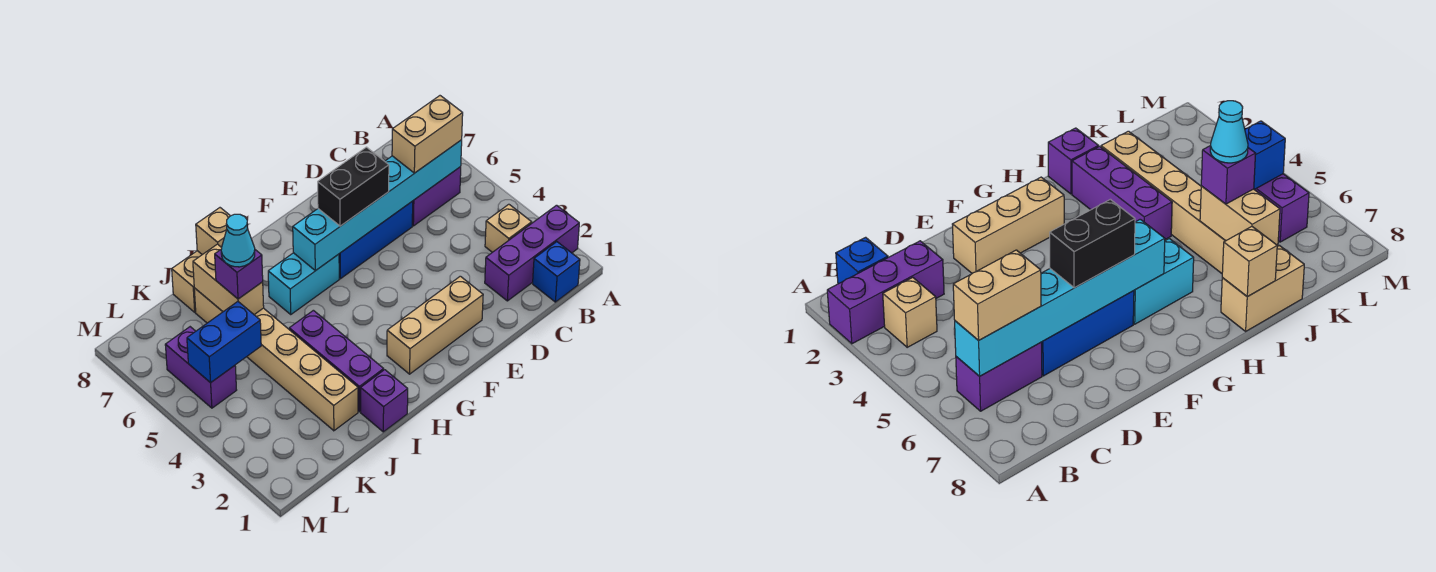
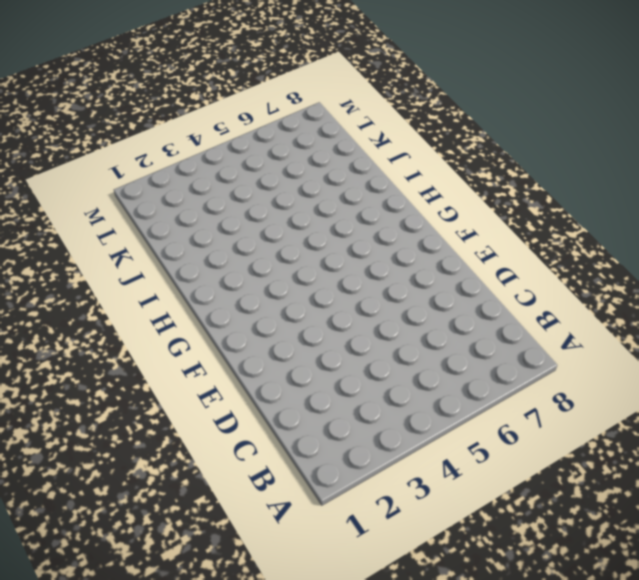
none -> purple 1x3 brick [485,205,579,301]
none -> blue 1x1 brick [533,242,580,302]
none -> tan 1x1 brick [485,204,532,252]

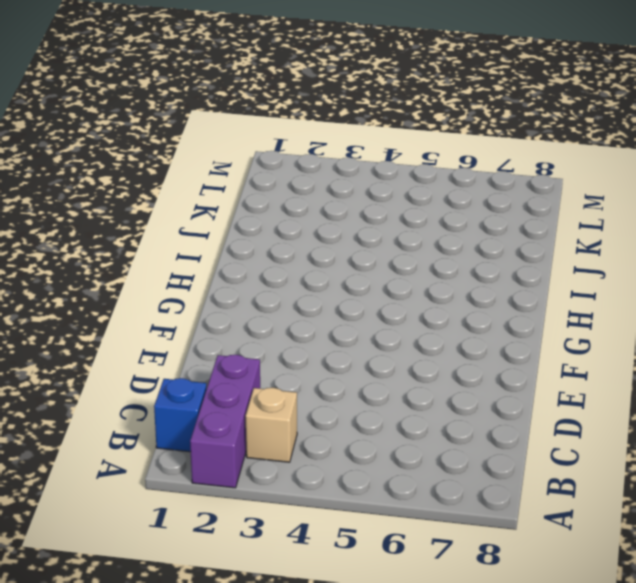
none -> purple 1x2 brick [412,167,461,226]
none -> blue 1x3 brick [339,201,413,279]
none -> tan 1x3 brick [387,276,483,374]

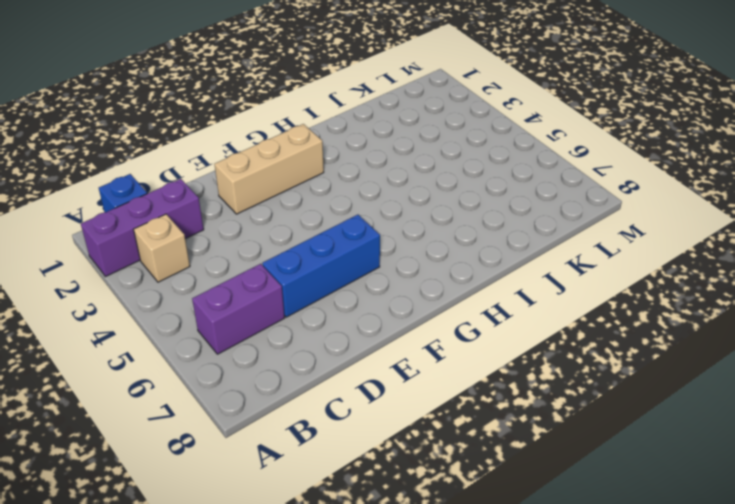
none -> cyan 1x2 brick [268,253,339,314]
none -> purple 1x1 brick [361,370,408,432]
none -> purple 1x3 brick [289,310,384,412]

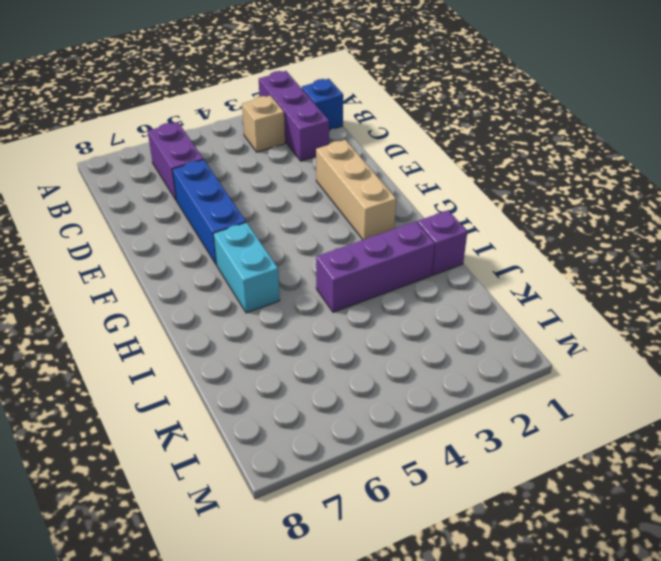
none -> tan 1x2 brick [172,251,202,312]
none -> tan 1x6 brick [194,288,358,431]
none -> purple 1x2 brick [165,327,236,408]

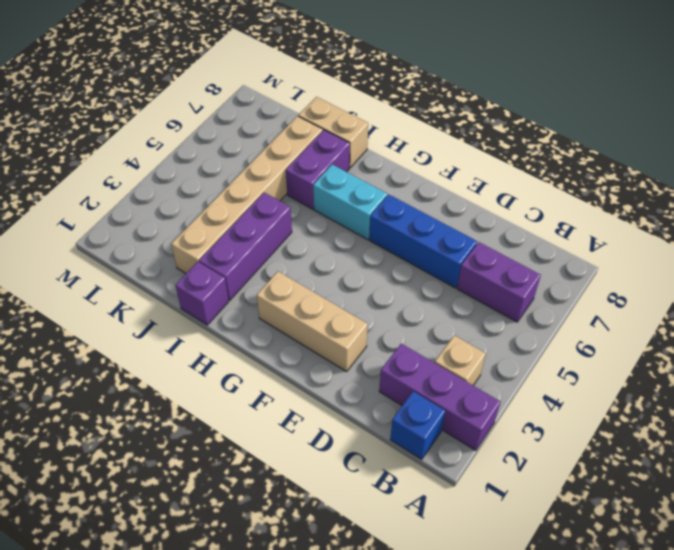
purple 1x2 brick [286,130,350,209] -> purple 1x2 brick moved to [165,327,236,408]
none -> cyan 1x6 brick [293,140,462,271]
none -> tan 1x1 brick [196,208,230,255]
none -> tan 1x2 brick [193,244,264,314]

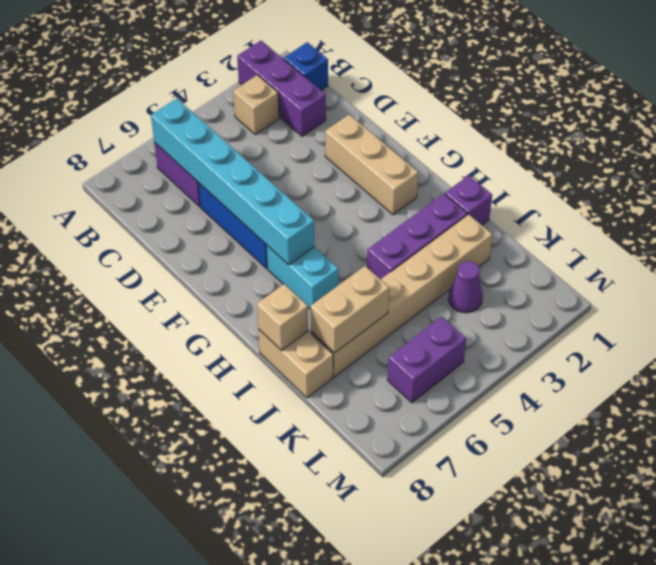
purple 1x1 cone [448,261,483,313] -> none
none -> blue 1x2 brick [187,302,261,383]
none -> tan 1x2 brick [392,96,463,173]
none -> black 1x2 brick [318,147,389,226]

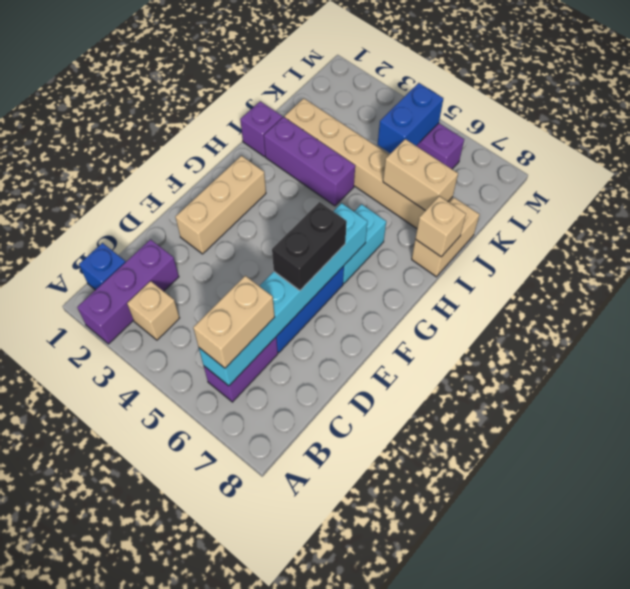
none -> purple 1x1 brick [215,250,263,299]
none -> cyan 1x1 cone [221,214,255,267]

